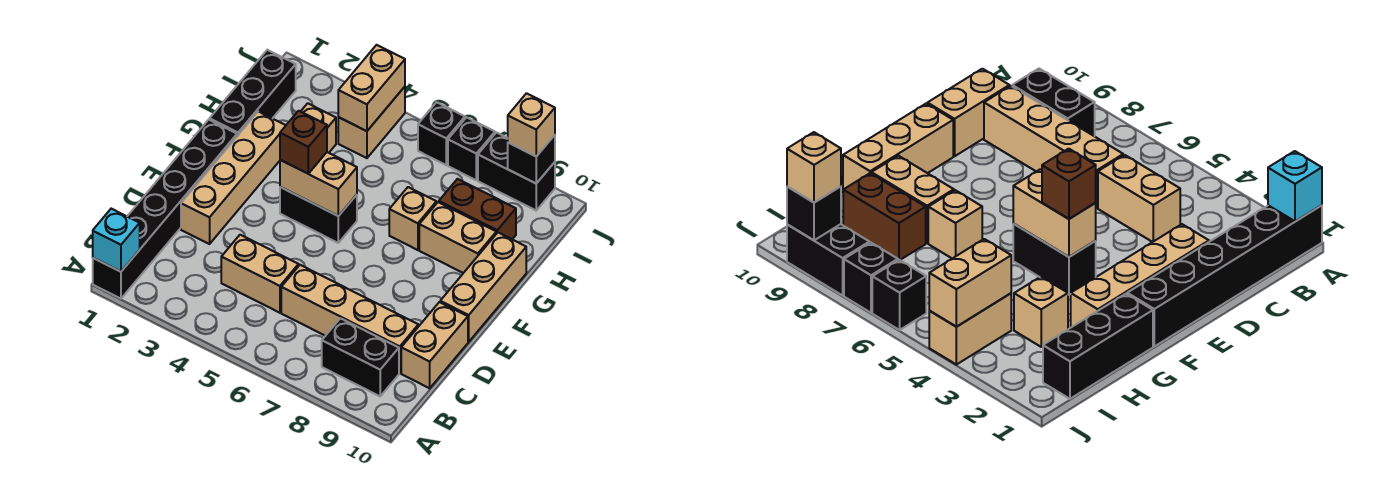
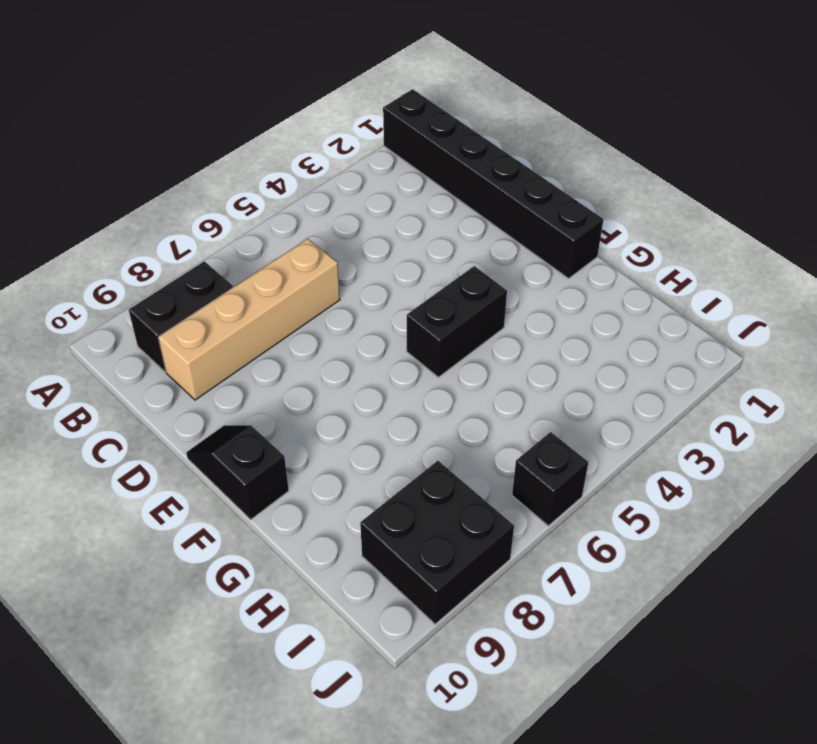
black 1x2 slope [186,425,289,520] -> tan 1x3 brick [440,233,526,342]
black 2x2 brick [360,461,514,624] -> black 1x2 brick [478,133,555,210]
none -> tan 1x2 brick [221,235,299,313]
none -> tan 1x2 brick [401,302,468,388]
none -> tan 1x4 brick [181,111,286,244]

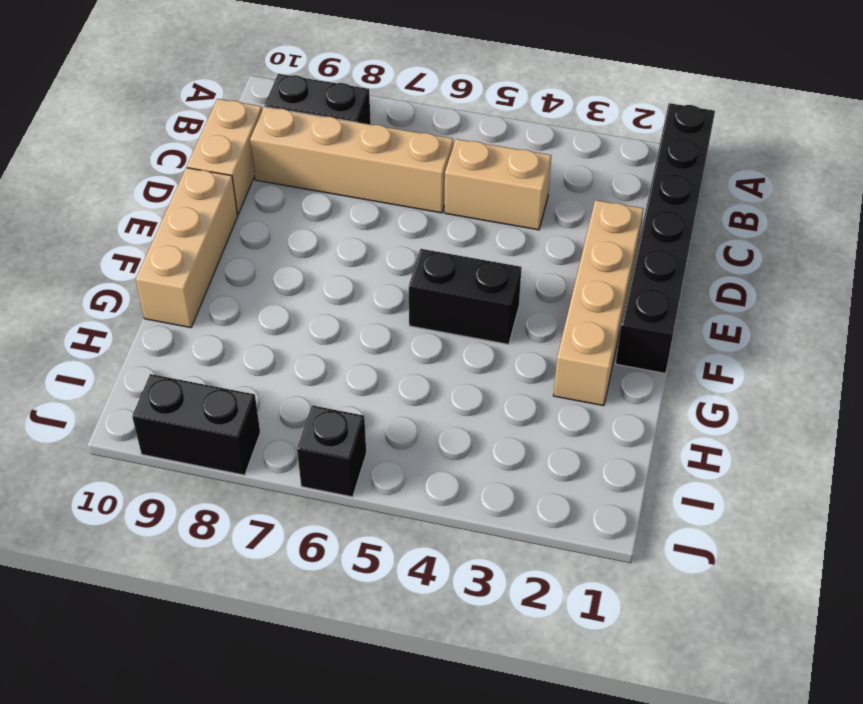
none -> black 1x3 brick [210,50,296,136]
none -> tan 1x1 brick [389,187,436,250]
none -> tan 1x2 brick [419,202,496,273]

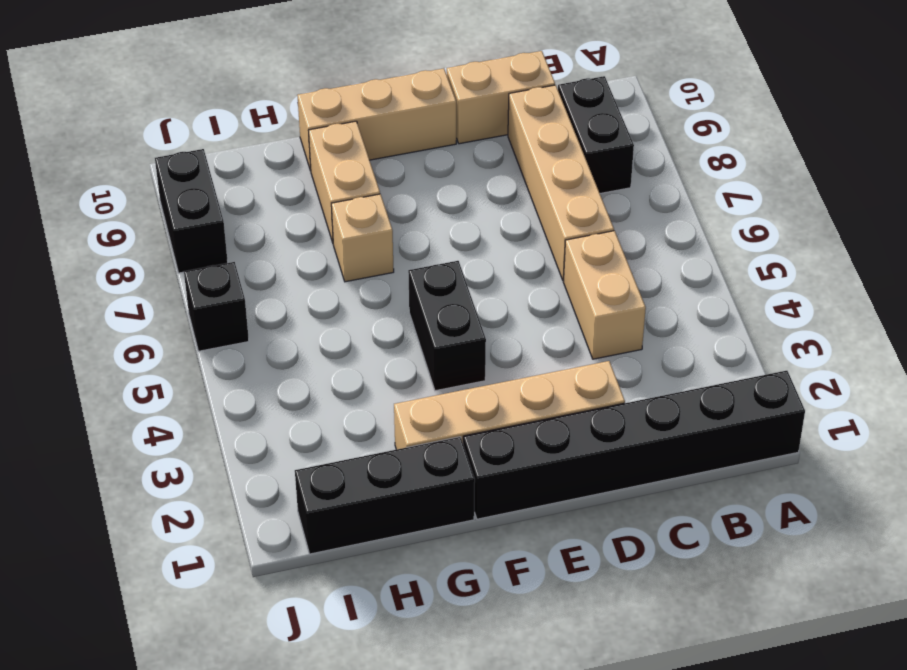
none -> tan 1x1 brick [301,103,336,153]
none -> brown 1x2 brick [439,179,516,239]
none -> tan 1x2 brick [338,87,405,158]

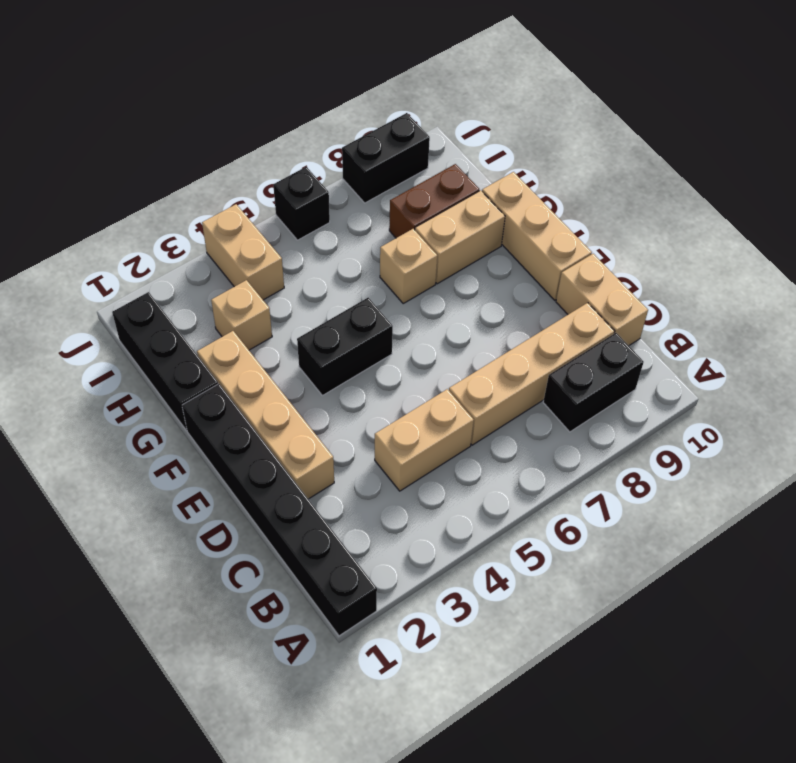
none -> black 1x1 brick [448,117,495,180]
none -> cyan 1x1 brick [93,209,140,272]
none -> tan 1x2 brick [280,152,357,216]

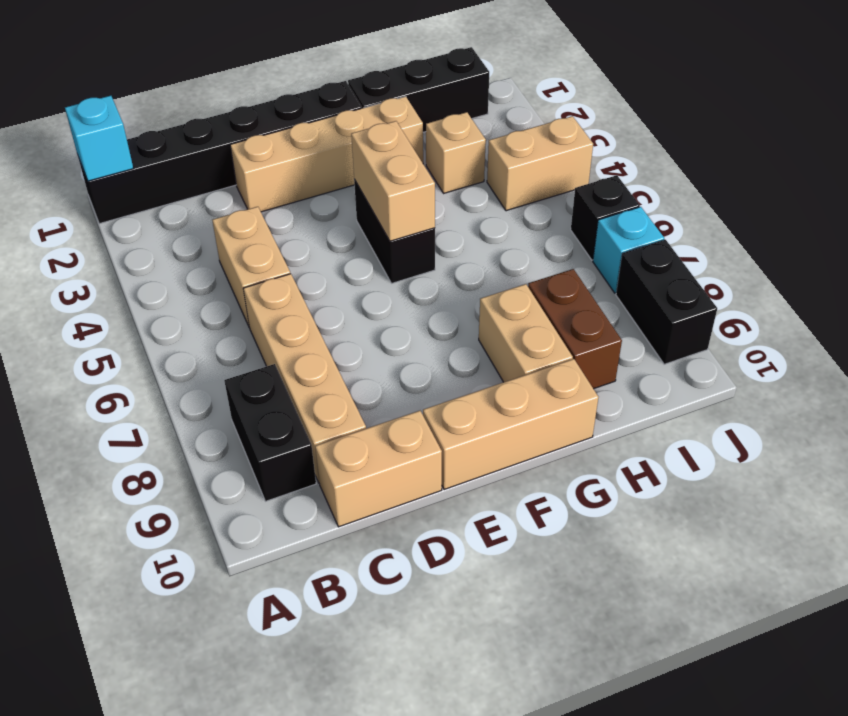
cyan 1x1 brick [593,207,664,293] -> black 1x1 brick [448,117,495,180]
none -> tan 1x1 brick [389,187,436,250]
none -> tan 1x2 brick [338,45,405,131]
none -> black 1x1 brick [508,135,555,183]

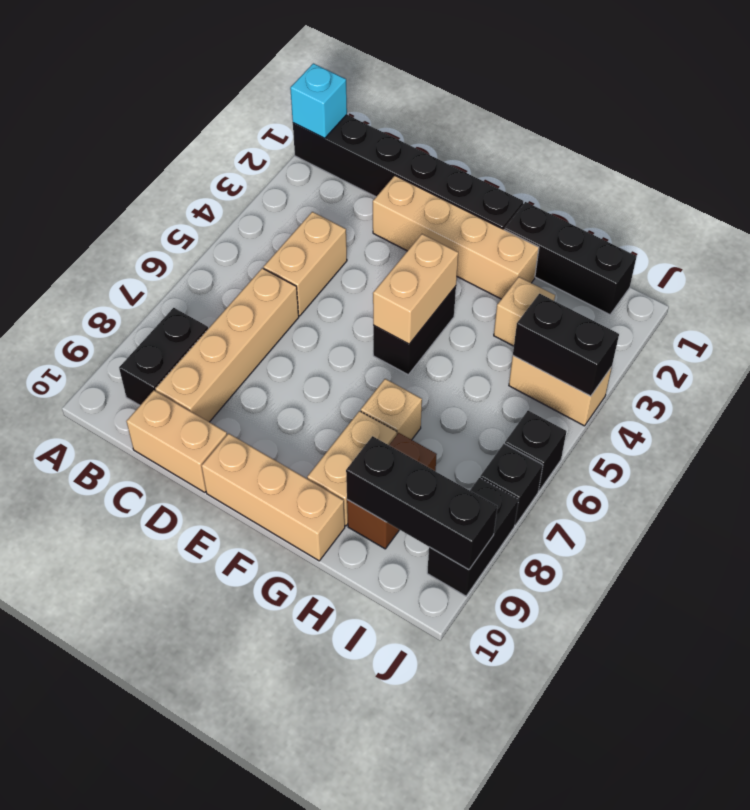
black 1x3 brick [346,436,497,570] -> black 1x1 brick [508,135,555,183]
black 1x2 brick [513,294,619,396] -> tan 1x2 brick [338,45,405,131]
none -> brown 1x1 brick [280,111,327,174]
none -> tan 1x1 brick [508,93,555,156]

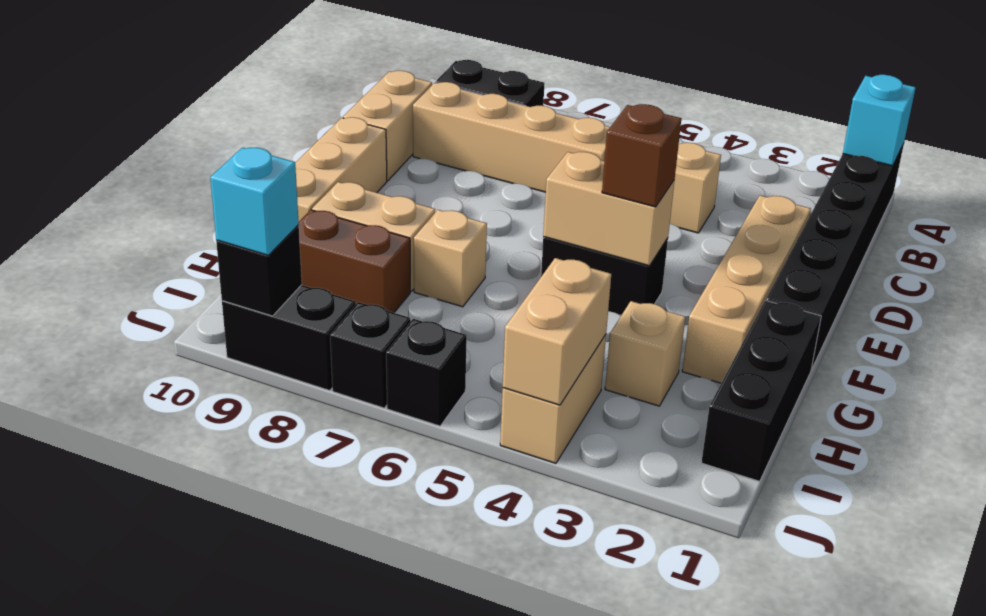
cyan 1x1 brick [210,148,299,255] -> tan 1x1 brick [508,93,555,156]

